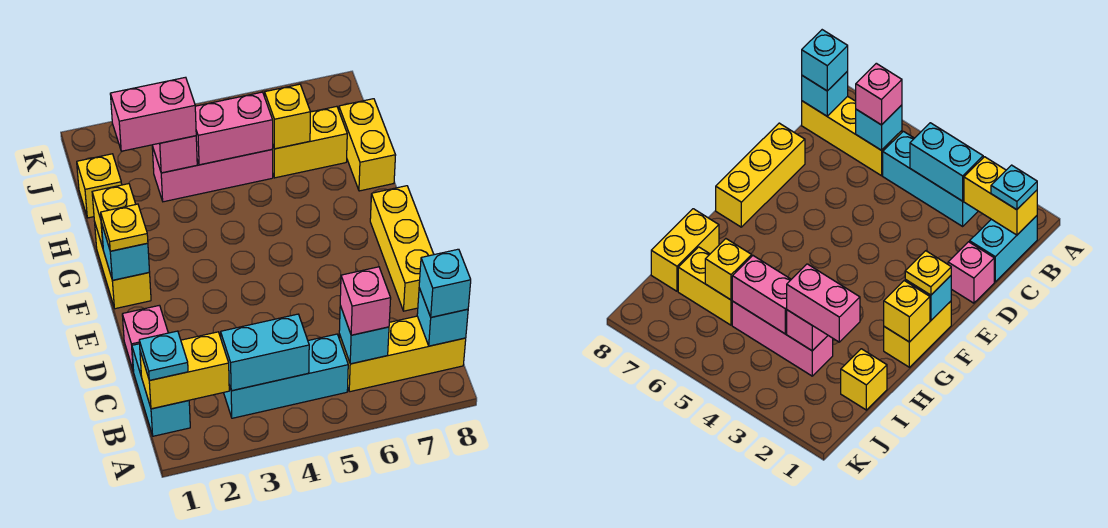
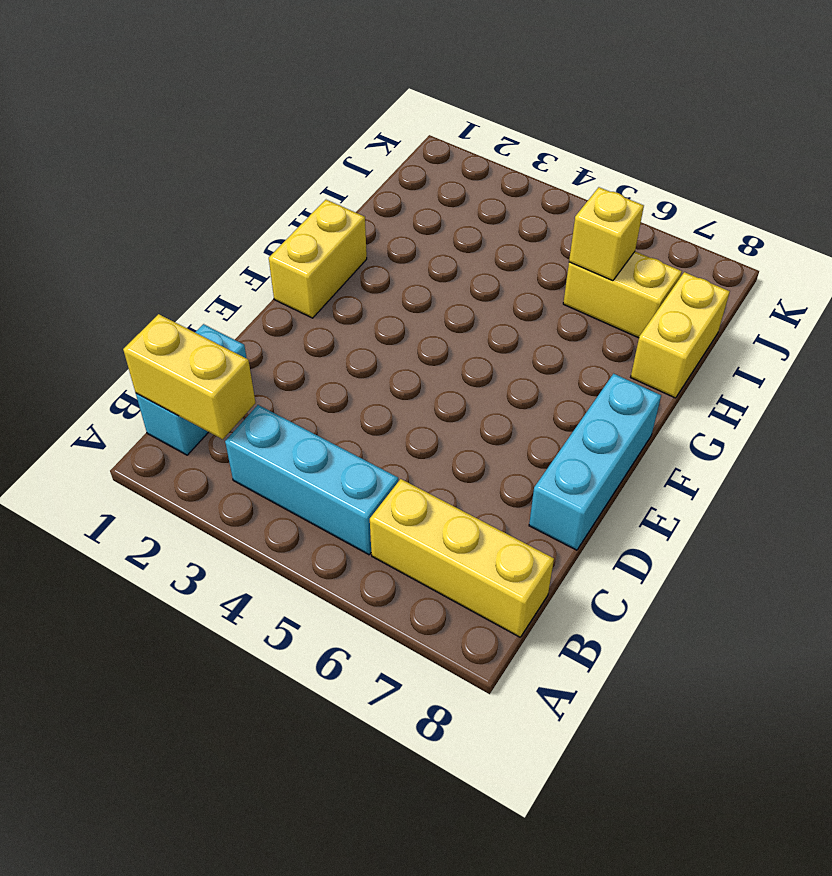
cyan 1x3 brick [529,374,661,550] -> yellow 1x3 brick [370,186,434,311]
none -> pink 1x1 brick [122,305,168,371]
none -> yellow 1x1 brick [77,154,122,218]
none -> pink 1x3 brick [152,146,273,202]

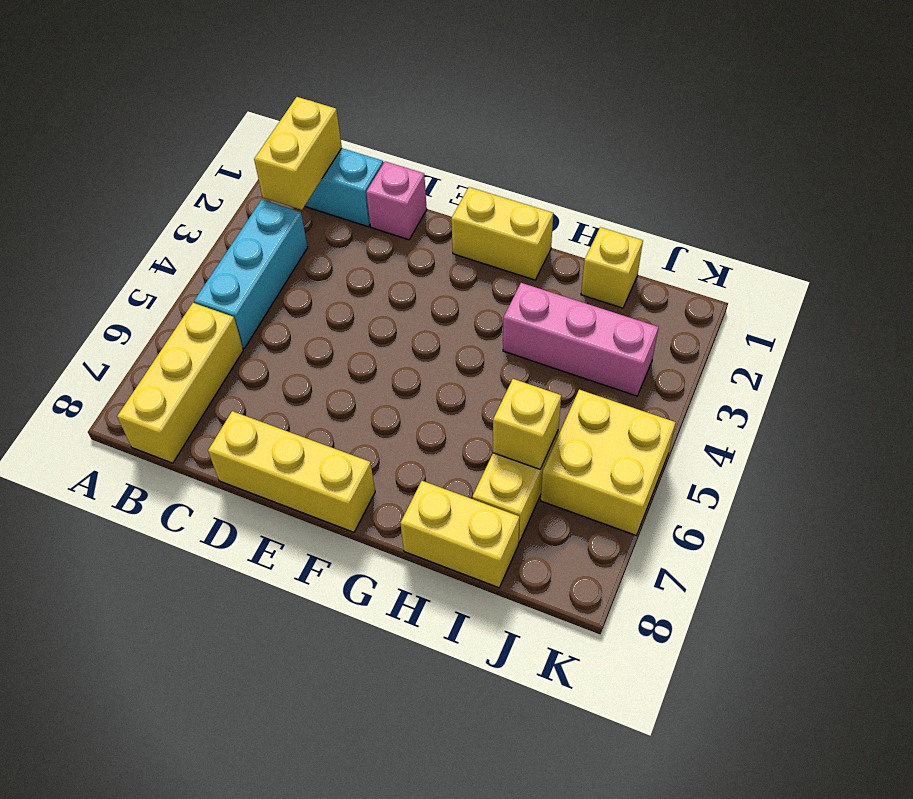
pink 1x3 brick [503,283,659,396] -> pink 1x3 brick turned to [152,146,273,202]
yellow 2x2 brick [541,390,676,535] -> none
none -> cyan 1x2 brick [221,314,309,391]
none -> cyan 1x1 brick [339,306,389,364]
none -> cyan 1x1 brick [417,288,468,346]

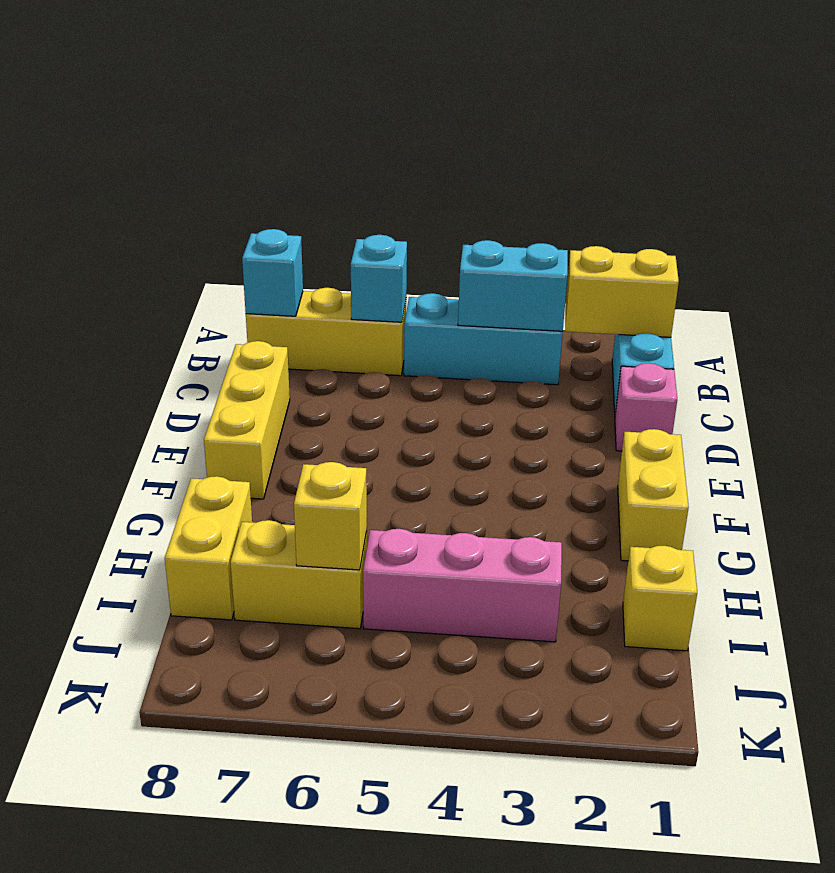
none -> cyan 1x1 brick [101,223,150,280]
none -> yellow 1x1 brick [92,184,136,248]
none -> pink 1x1 brick [152,136,197,173]

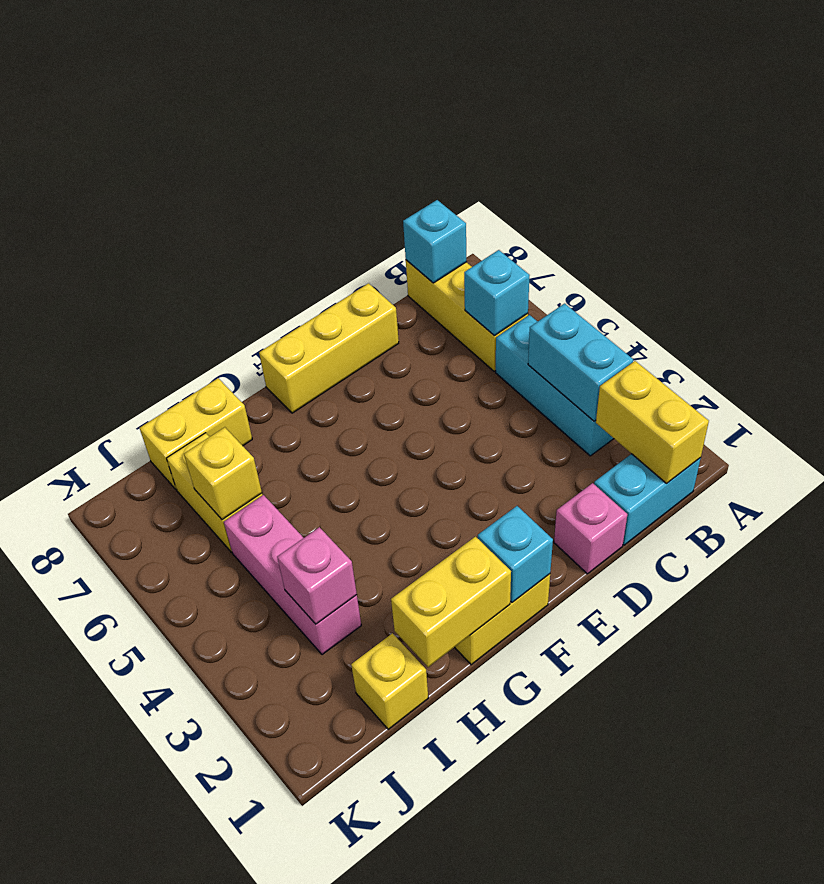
yellow 1x2 brick [391,537,511,667] -> yellow 1x1 brick [92,184,136,248]
none -> pink 1x2 brick [195,92,273,165]
none -> cyan 1x1 plate [139,331,188,380]
none -> pink 1x1 brick [340,267,391,335]

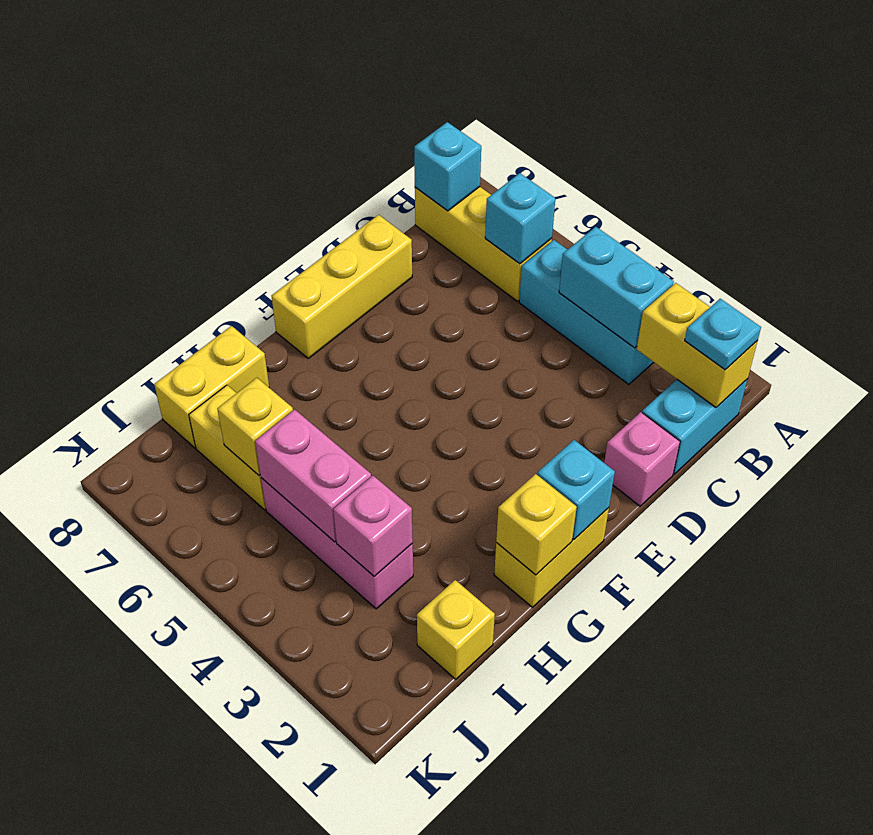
none -> pink 1x1 brick [340,267,391,335]
none -> cyan 1x1 brick [419,249,471,317]
none -> yellow 1x1 plate [101,204,148,251]

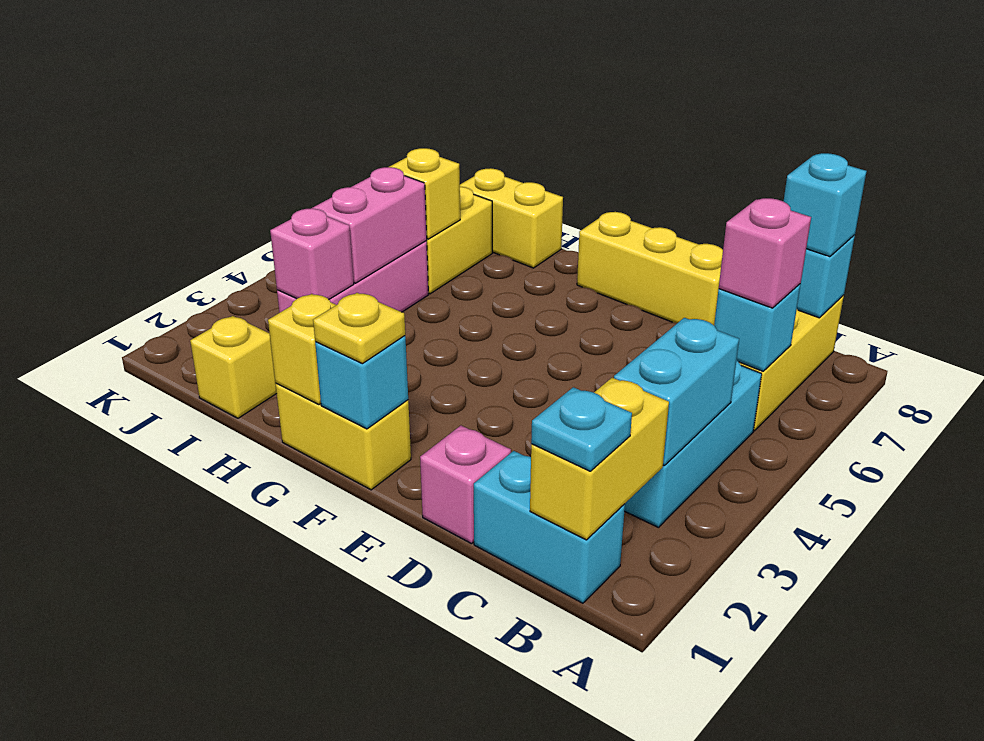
none -> pink 1x2 brick [110,77,196,151]

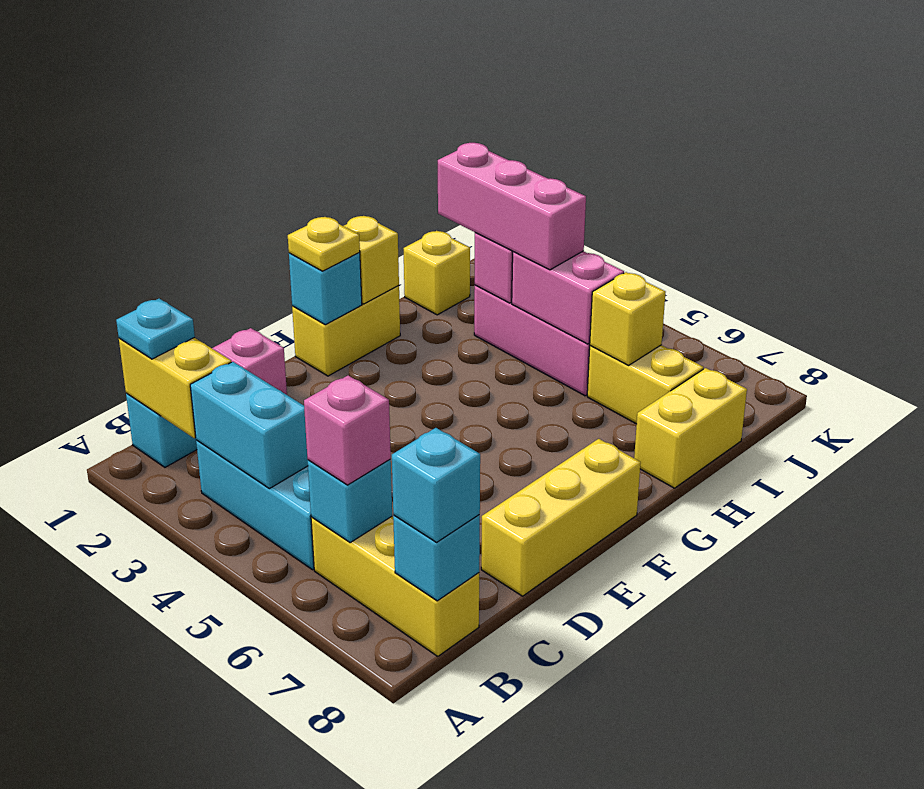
pink 1x3 brick [438,143,586,270] -> pink 1x2 brick [110,77,196,151]

